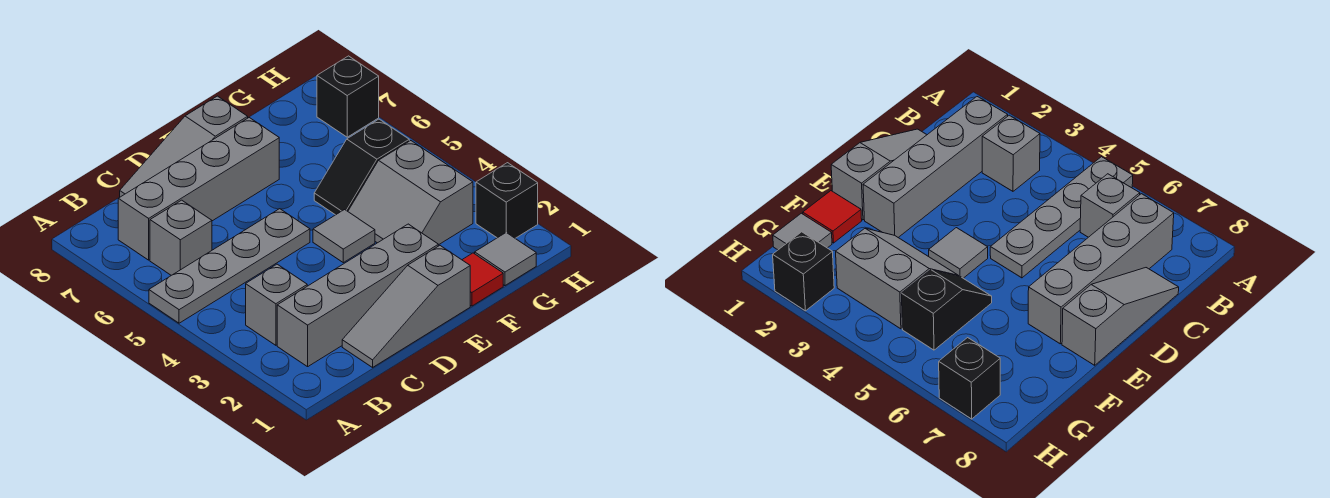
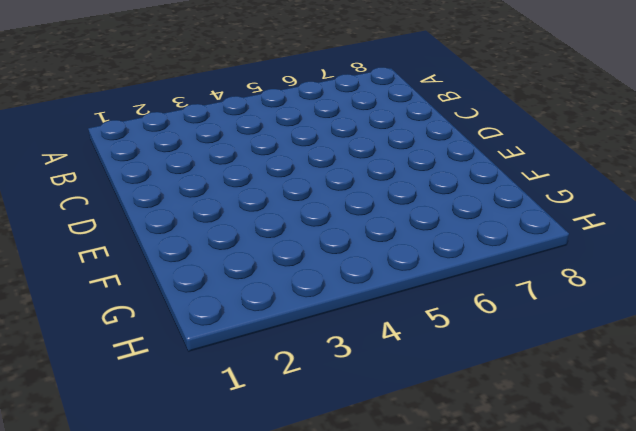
none -> grey 1x4 plate [149,209,310,323]
none -> grey 1x4 brick [277,224,438,367]
none -> grey 1x1 brick [246,264,307,345]

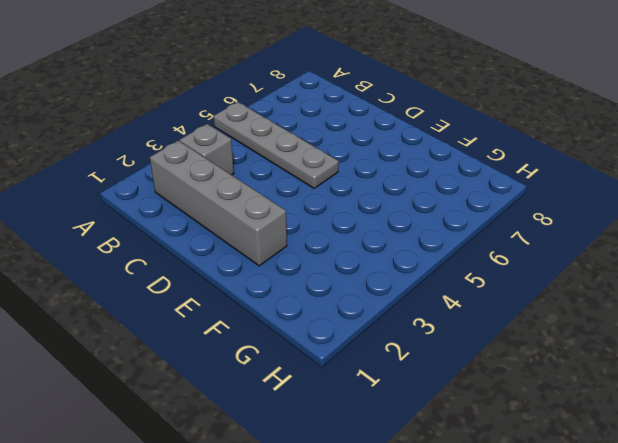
none -> grey 1x1 brick [150,200,212,275]
none -> grey 1x4 brick [118,118,279,260]
none -> grey 1x3 slope [342,246,470,367]

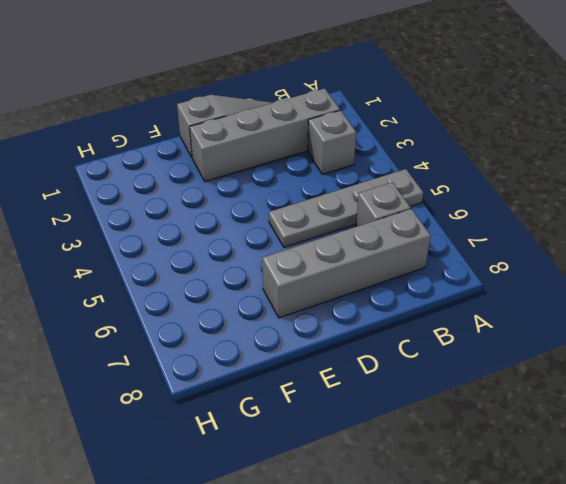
none -> grey 1x3 slope [120,96,248,197]
none -> grey 1x1 tile [313,210,375,263]
none -> red 1x1 tile [462,253,503,306]

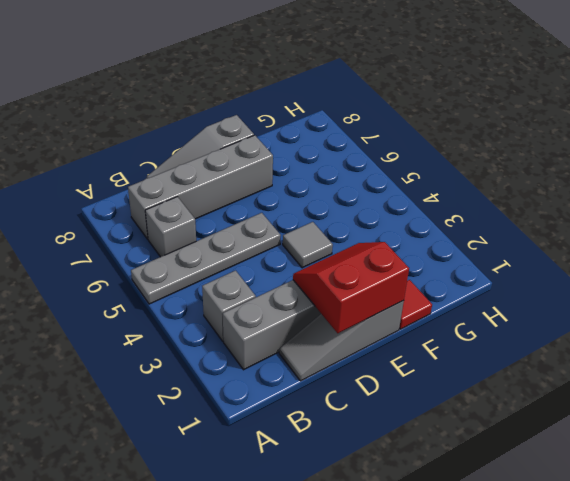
red 2x2 slope [293,242,409,333] -> none
none -> grey 2x2 slope [348,141,473,245]
none -> black 1x2 slope [314,119,409,215]
none -> grey 1x1 tile [474,233,536,286]

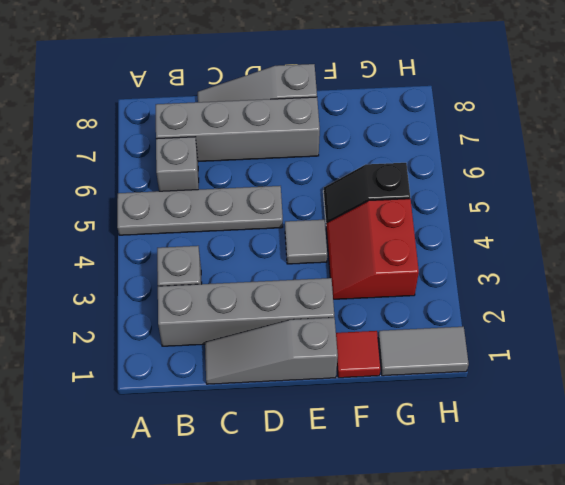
red 2x2 slope [326,199,419,299] -> grey 2x2 slope [348,141,473,245]
grey 1x2 tile [378,327,469,376] -> grey 1x1 tile [474,233,536,286]
none -> black 1x1 brick [476,163,538,238]
none -> black 1x1 brick [317,56,379,137]

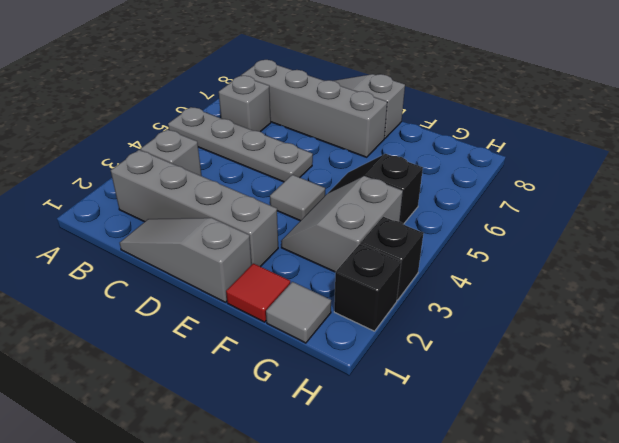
black 1x1 brick [361,217,424,300] -> black 1x1 brick moved to [317,56,379,137]

